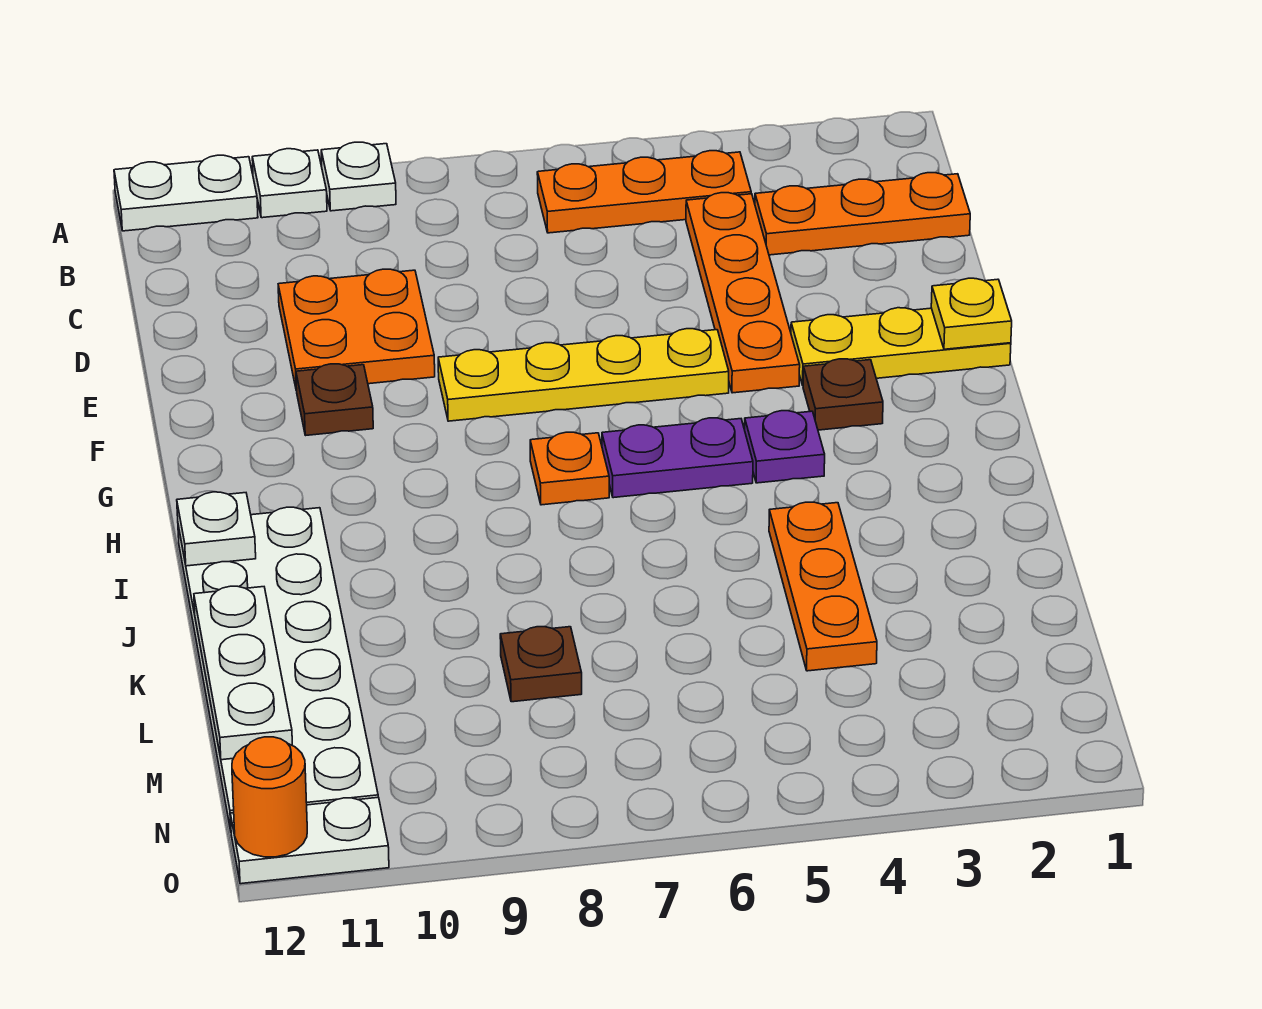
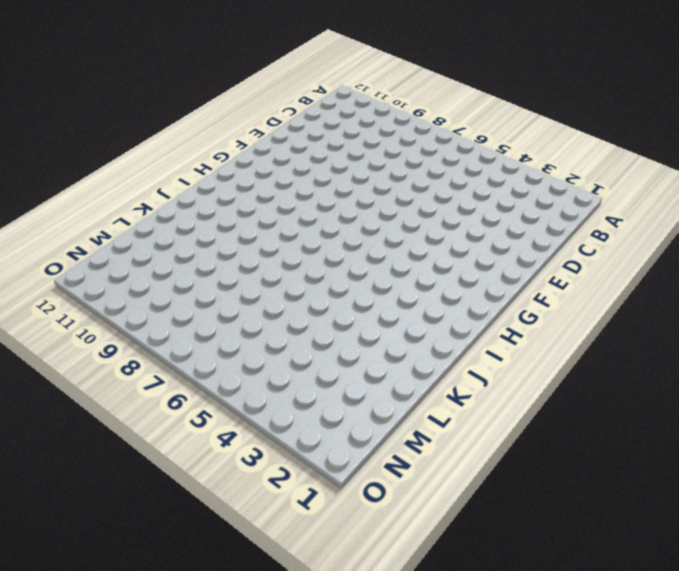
none -> white 1x1 plate [321,142,396,211]
none -> white 1x1 plate [252,149,327,218]
none -> white 1x2 plate [114,155,258,231]

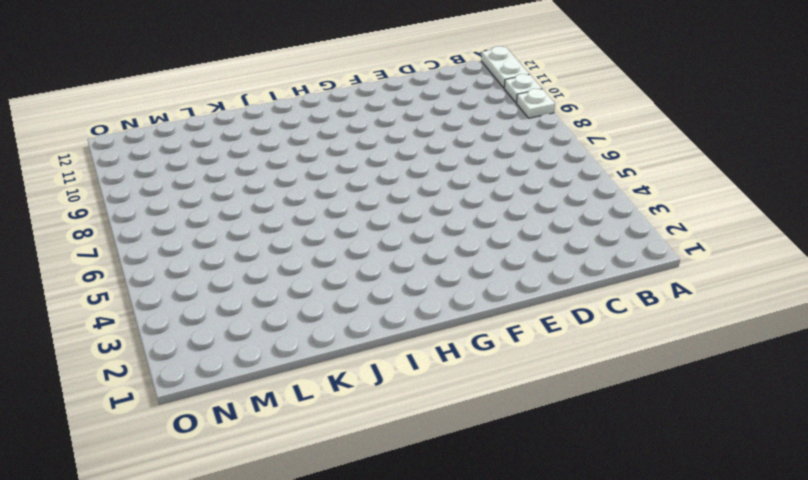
none -> orange 1x3 plate [537,151,751,233]
none -> orange 1x3 plate [755,173,970,255]
none -> orange 1x4 plate [686,193,800,393]

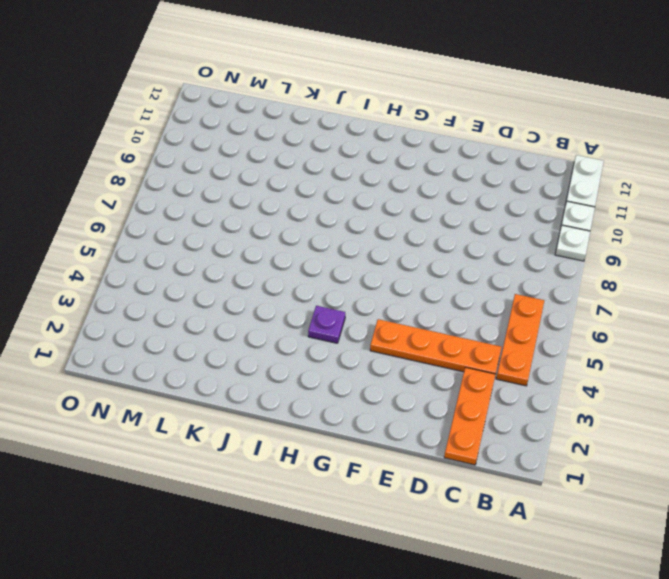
none -> orange 2x2 plate [278,269,435,390]
none -> yellow 1x3 plate [791,308,1011,385]
none -> yellow 1x4 plate [438,329,729,421]

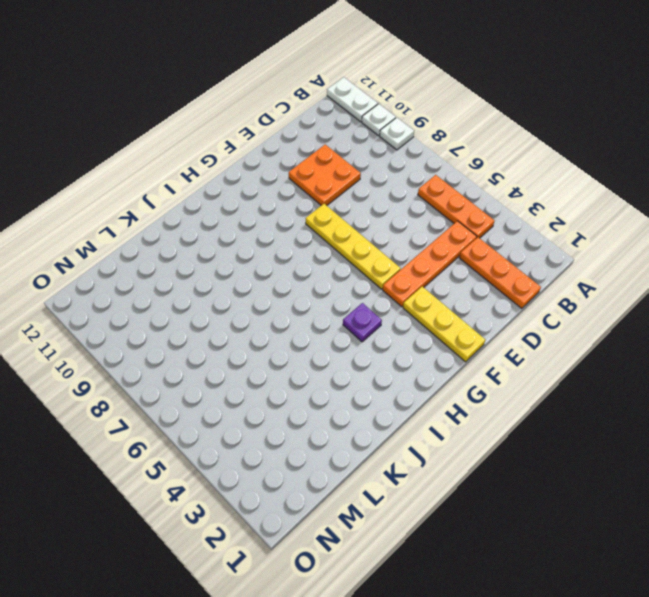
none -> brown 1x1 plate [296,364,373,435]
none -> brown 1x1 plate [803,359,883,430]
none -> purple 1x2 plate [602,418,753,498]

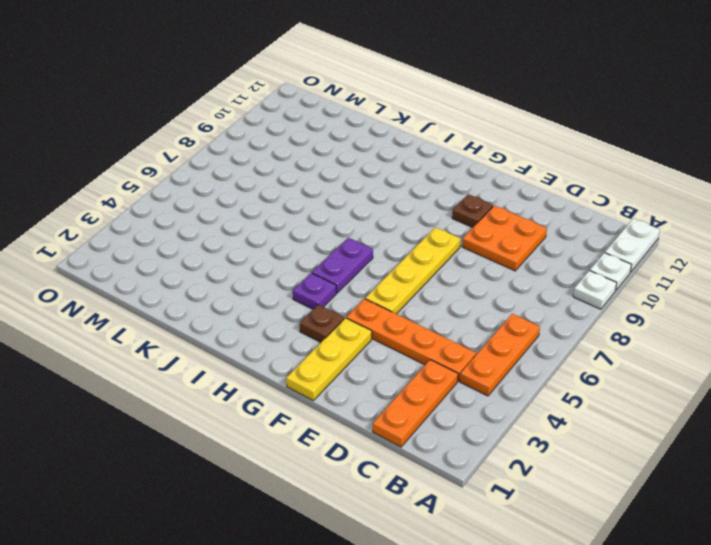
none -> orange 1x1 plate [530,432,609,505]
none -> white 2x6 plate [178,507,378,830]
none -> orange 1x3 plate [769,502,877,671]

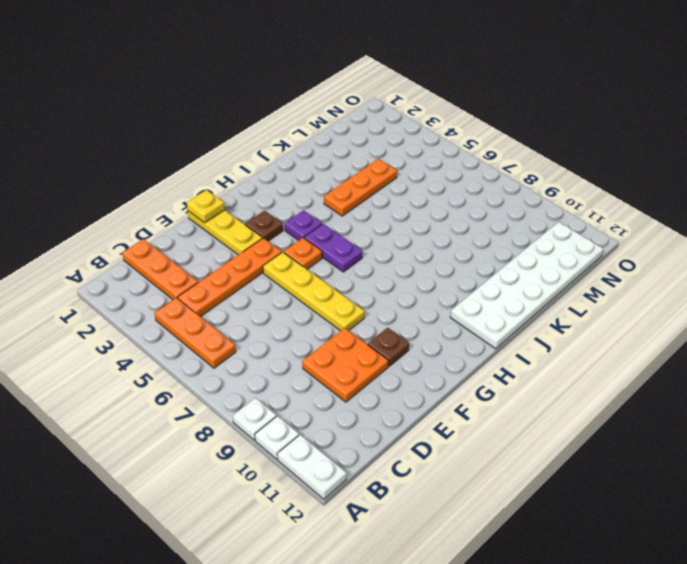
orange 1x1 plate [284,238,322,269] -> orange 1x1 plate moved to [530,432,609,505]
none -> brown 1x1 plate [500,627,582,702]
none -> white 1x2 plate [230,797,389,884]
none -> white 1x1 plate [177,492,256,566]

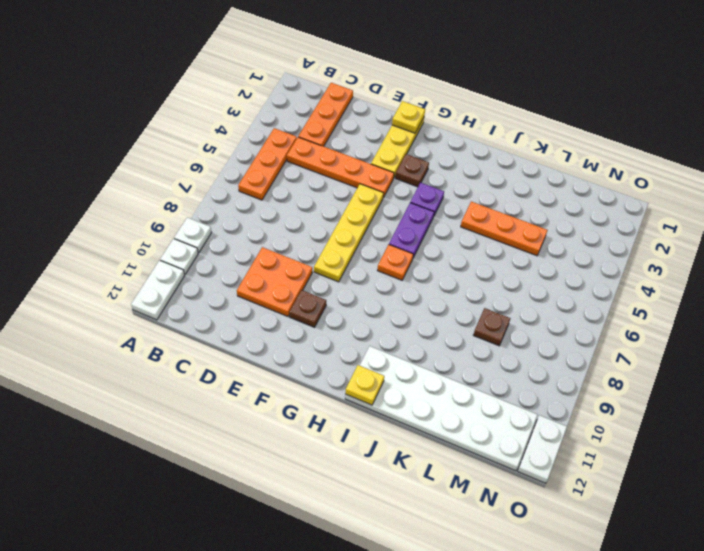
yellow 1x1 plate [345,365,384,405] -> white 1x1 plate [177,492,256,566]
none -> white 1x3 plate [194,586,292,760]
none -> orange 1x1 round brick [232,737,307,857]

